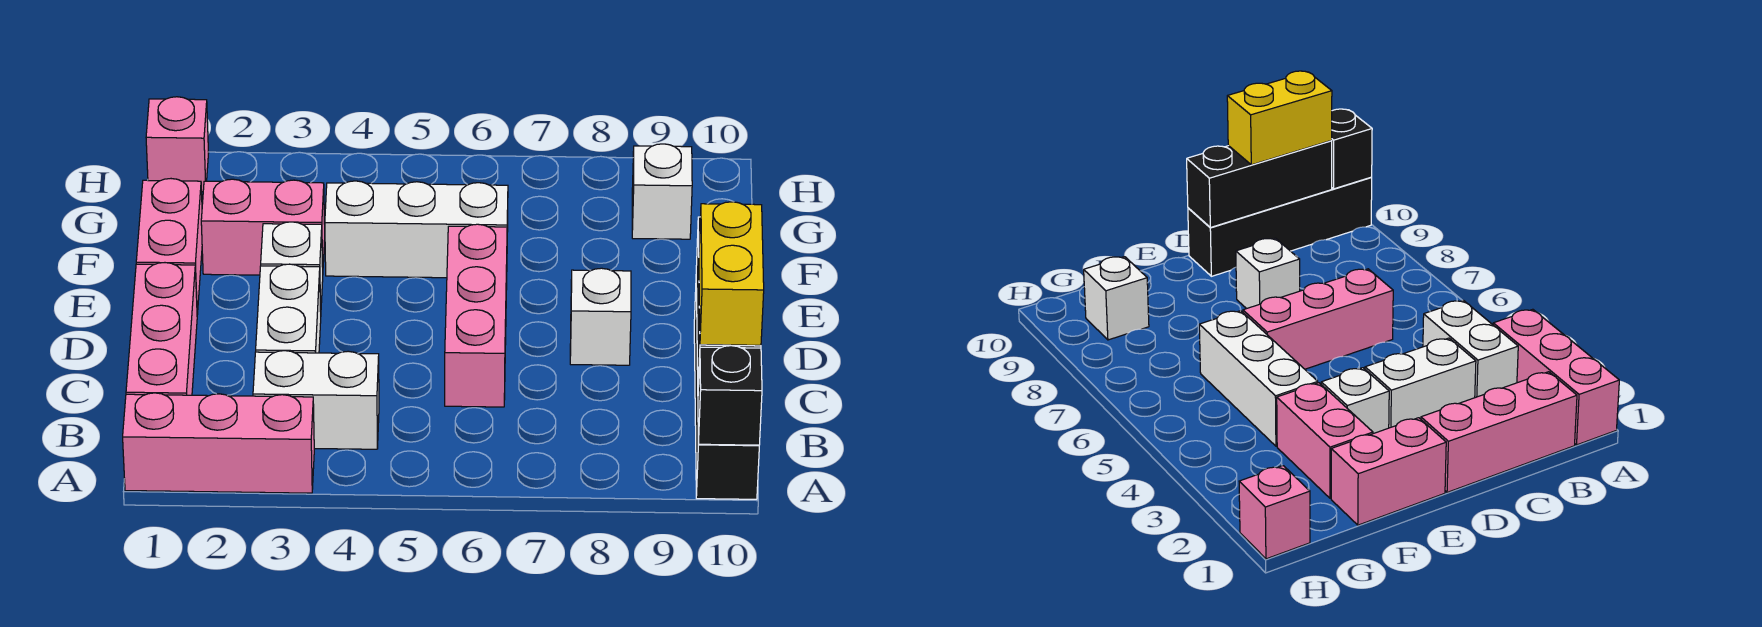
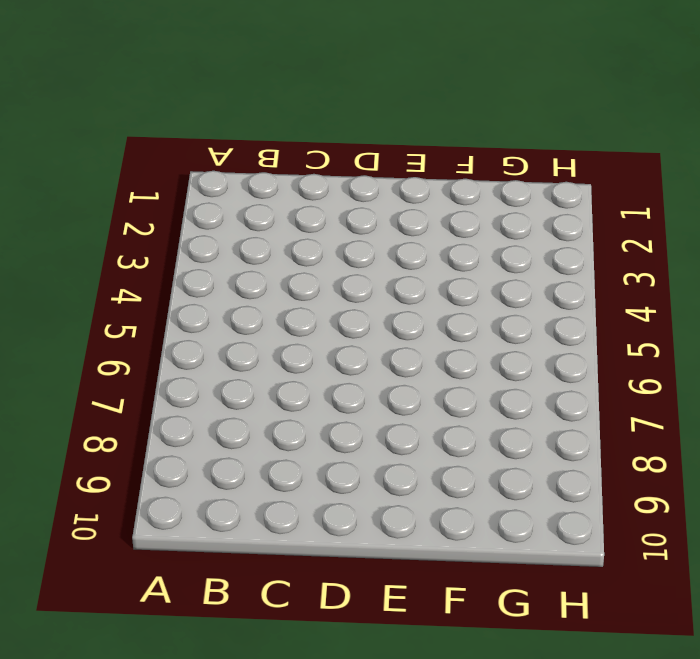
none -> pink 1x3 brick [123,393,314,493]
none -> black 1x4 brick [694,289,759,499]
none -> pink 1x3 brick [126,263,197,395]

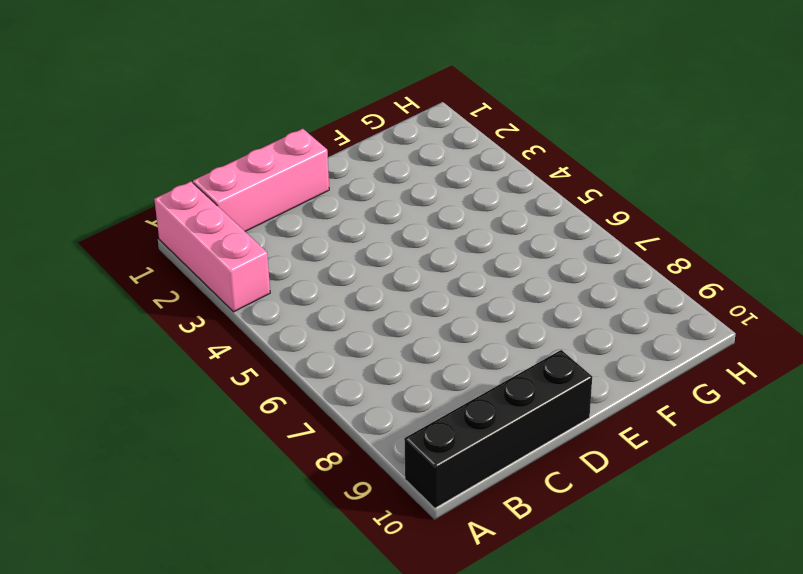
none -> white 1x2 brick [253,351,379,449]
none -> white 1x2 brick [256,264,321,353]
none -> pink 1x3 brick [445,224,507,407]

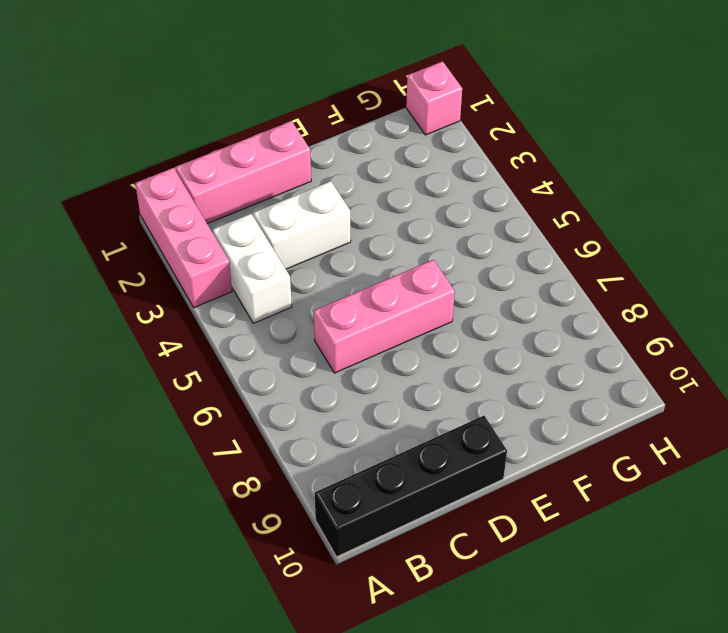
none -> white 1x1 brick [570,268,631,365]
none -> pink 1x2 brick [136,179,202,314]
none -> white 1x1 brick [261,222,323,311]

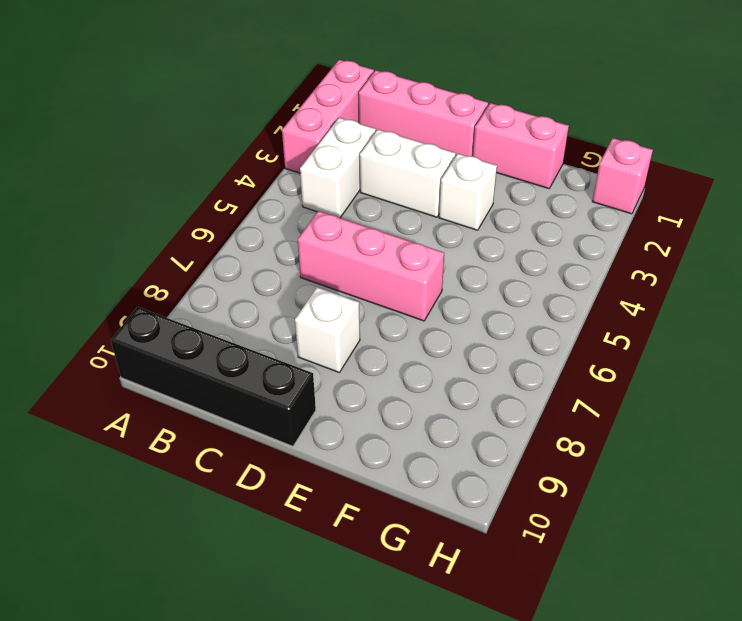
none -> pink 1x2 brick [201,179,325,275]
none -> white 1x3 brick [325,181,508,278]
none -> white 1x1 brick [632,144,692,239]

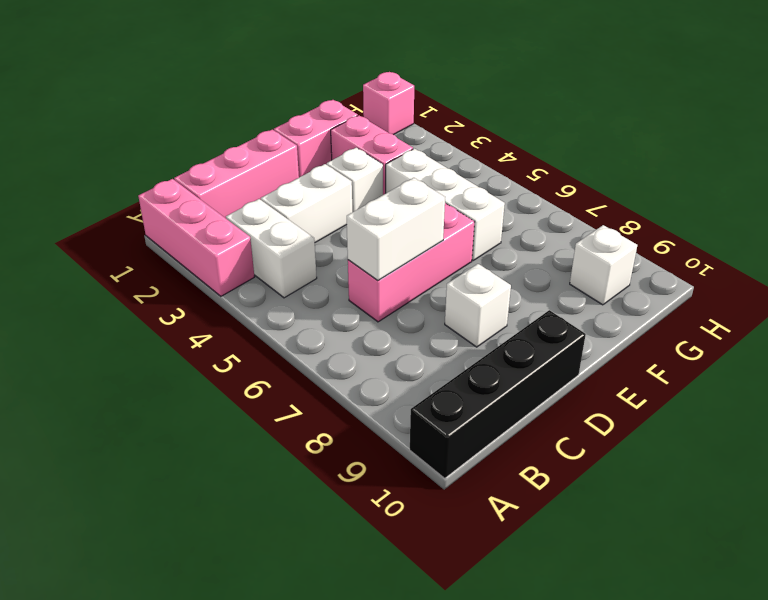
white 1x2 brick [347,178,445,280] -> none
none -> black 1x1 brick [698,346,762,445]
none -> black 1x3 brick [1187,141,1332,228]
none -> yellow 1x2 brick [699,202,764,345]

